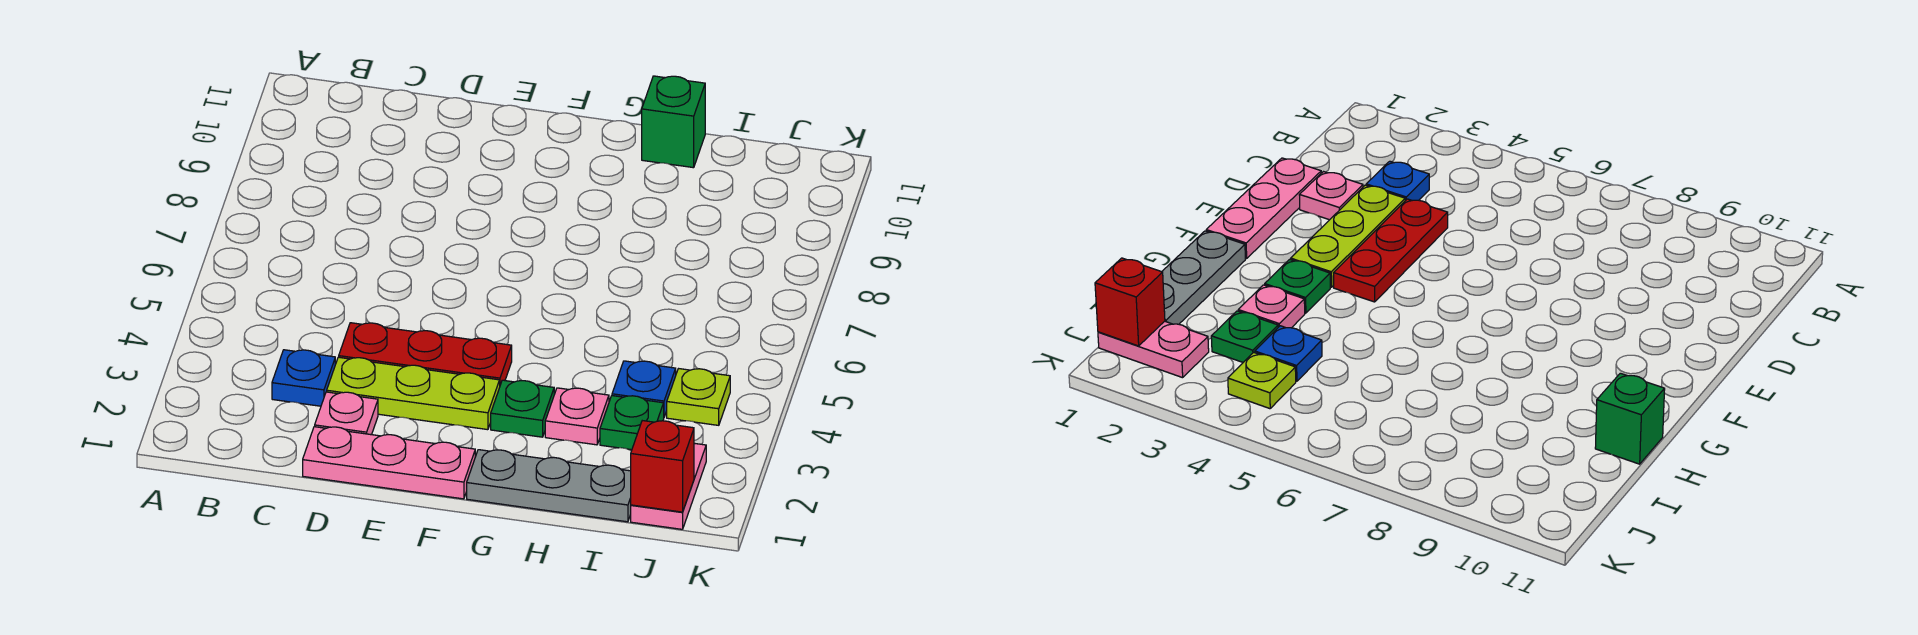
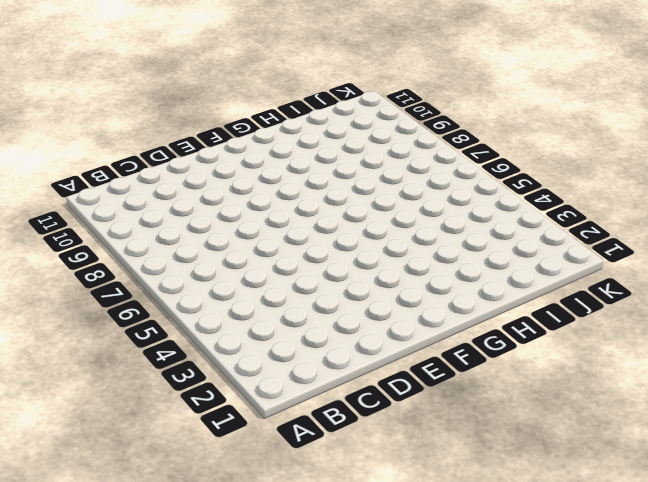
none -> blue 1x1 plate [272,350,335,406]
none -> pink 1x3 plate [303,427,475,499]
none -> pink 1x1 plate [315,392,378,435]

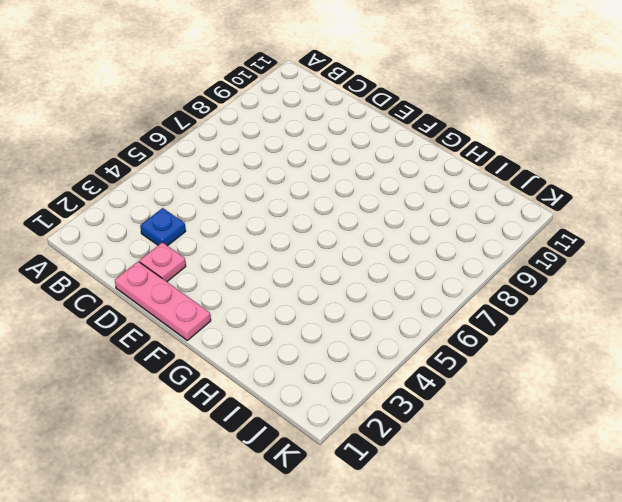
none -> lime 1x3 plate [327,357,500,430]
none -> red 1x3 plate [339,323,512,385]
none -> grey 1x3 plate [467,450,631,522]

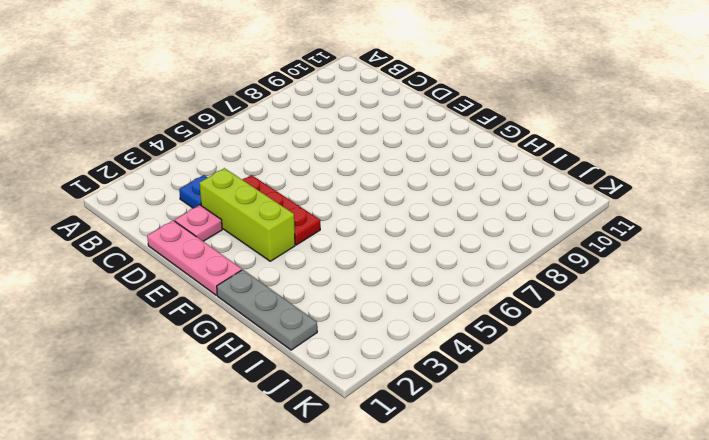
lime 1x3 brick [199,168,295,261] -> lime 1x3 plate [327,357,500,430]
none -> green 1x1 plate [491,380,554,437]
none -> pink 1x1 plate [545,388,609,445]
none -> green 1x1 brick [642,76,705,168]

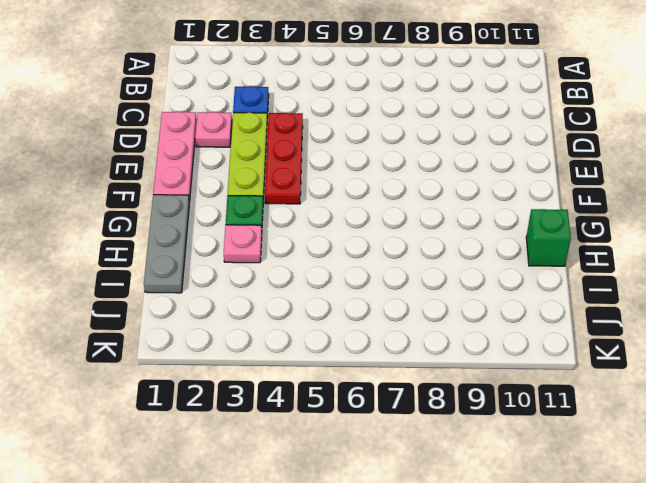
none -> green 1x1 plate [600,396,664,450]
none -> blue 1x1 plate [612,361,676,417]
none -> pink 1x2 plate [631,443,706,529]

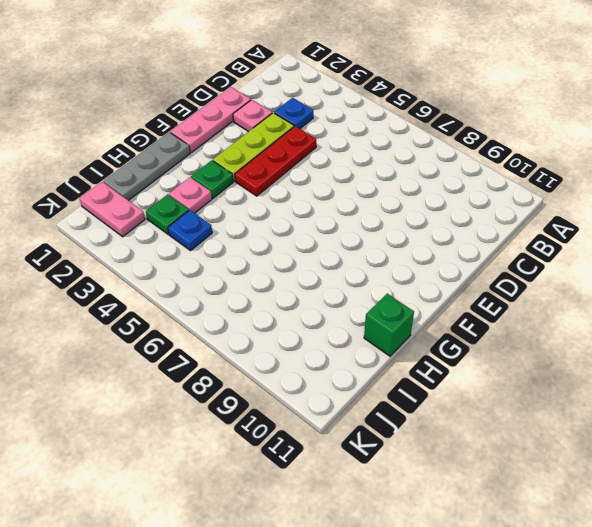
none -> lime 1x1 plate [667,369,730,425]
none -> red 1x1 brick [631,421,694,512]

